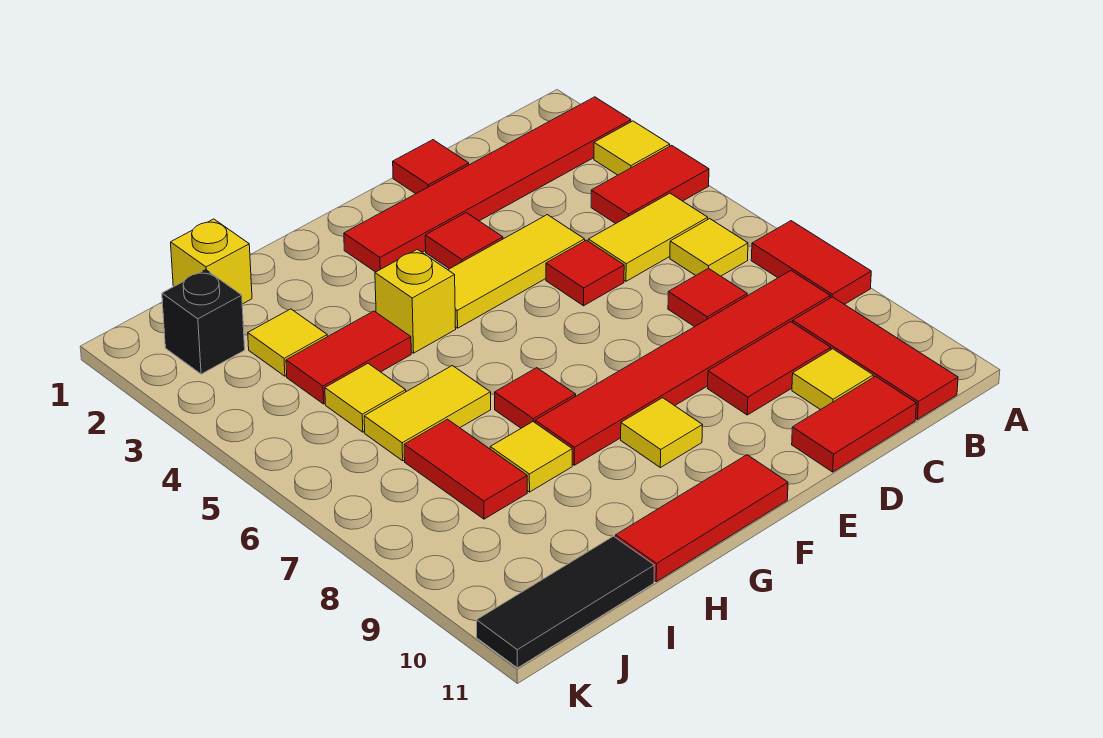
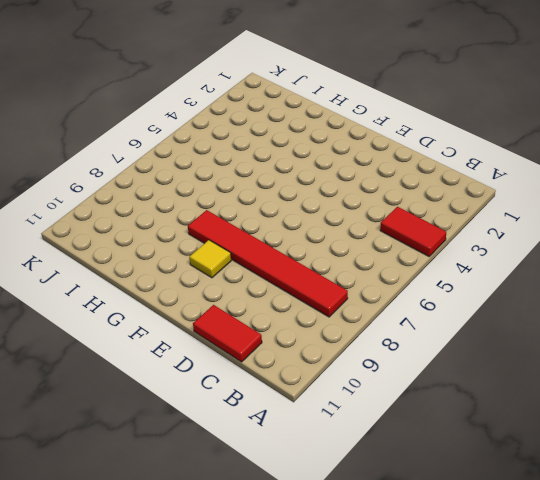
none -> red 1x6 tile [344,97,631,272]
none -> yellow 1x1 tile [594,121,670,175]
none -> red 1x2 tile [751,221,871,304]

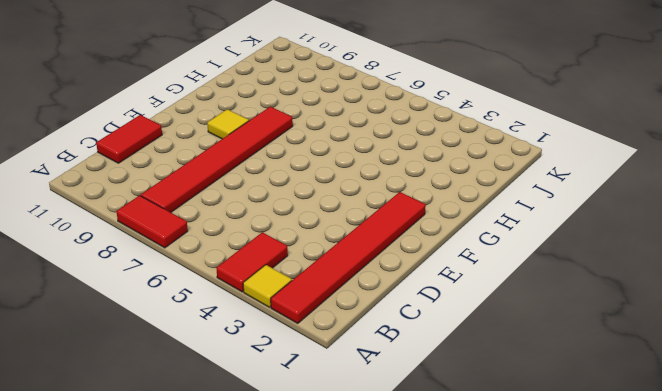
none -> yellow 1x2 tile [588,193,708,281]
none -> yellow 1x1 tile [670,219,748,276]
none -> red 1x3 tile [793,297,958,419]

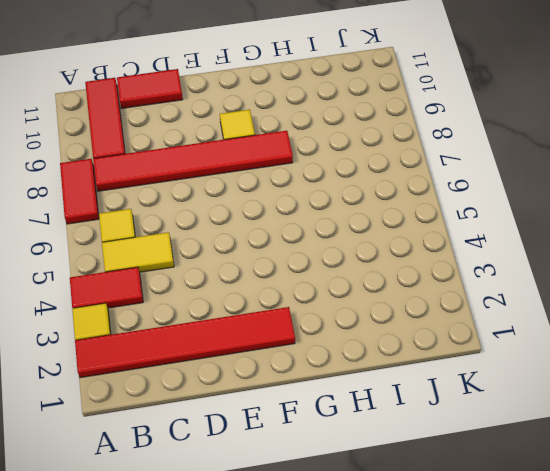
none -> red 1x1 tile [668,268,747,327]
none -> red 1x2 tile [707,322,831,415]
none -> yellow 1x1 tile [792,349,873,410]

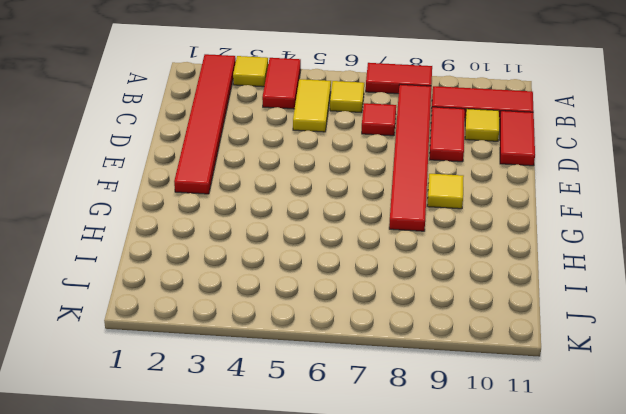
none -> red 1x1 tile [393,140,469,194]
none -> yellow 1x3 tile [448,215,585,328]
none -> red 1x1 tile [546,240,624,306]

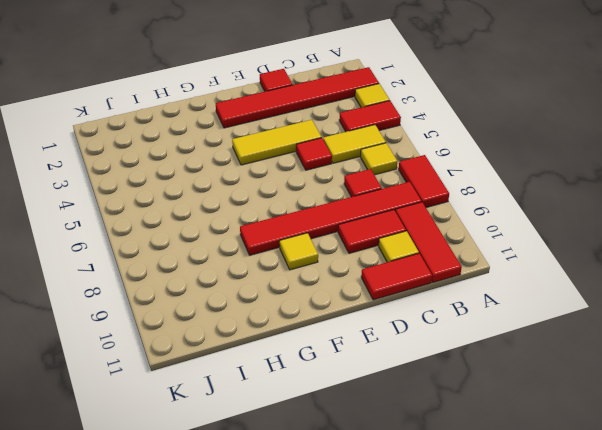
none -> red 1x1 tile [425,213,503,269]
none -> red 1x3 tile [616,455,788,582]
none -> yellow 1x1 brick [375,249,456,353]

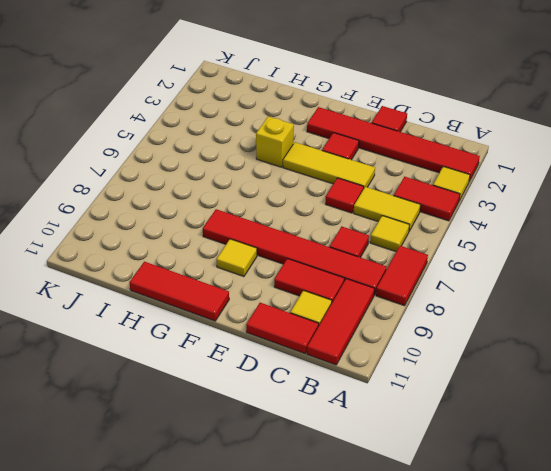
none -> red 1x1 tile [495,368,576,428]
none -> red 1x2 tile [286,311,411,404]
none -> yellow 1x2 tile [364,366,491,461]

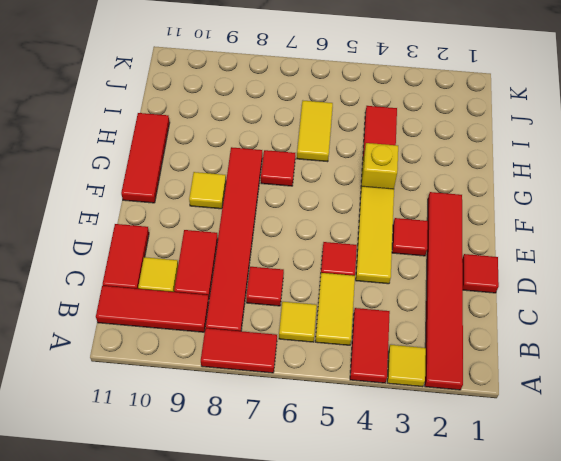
none -> yellow 1x1 tile [490,422,572,492]
none -> yellow 1x1 brick [171,219,252,304]
none -> yellow 1x1 tile [248,309,327,376]

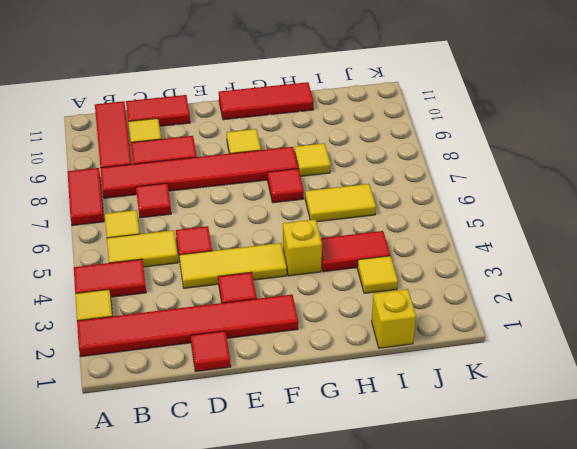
none -> yellow 1x1 tile [325,364,406,432]
none -> red 1x2 tile [404,419,527,519]
none -> black 1x3 tile [477,536,654,668]

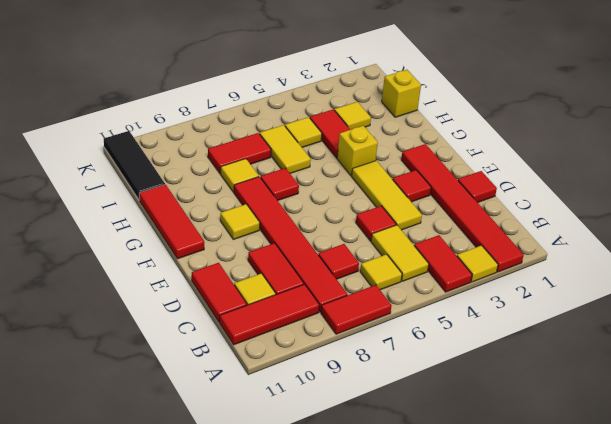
none -> black 1x1 brick [162,270,245,374]

